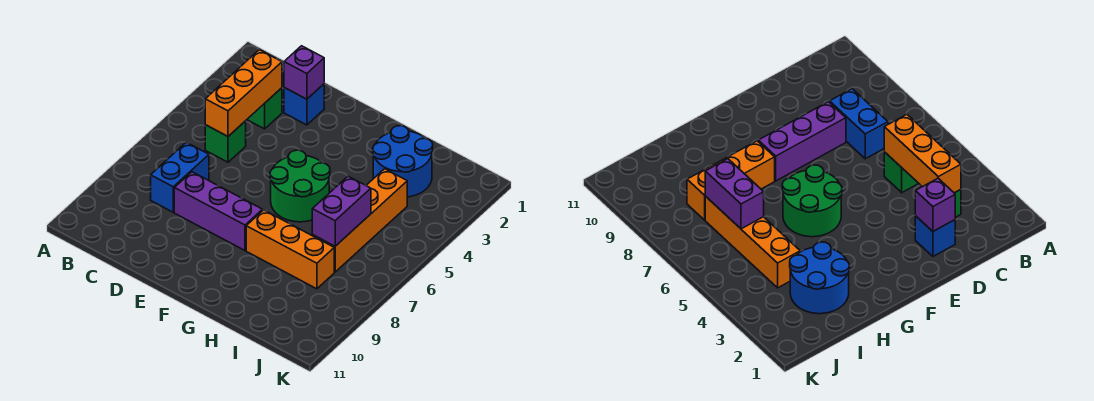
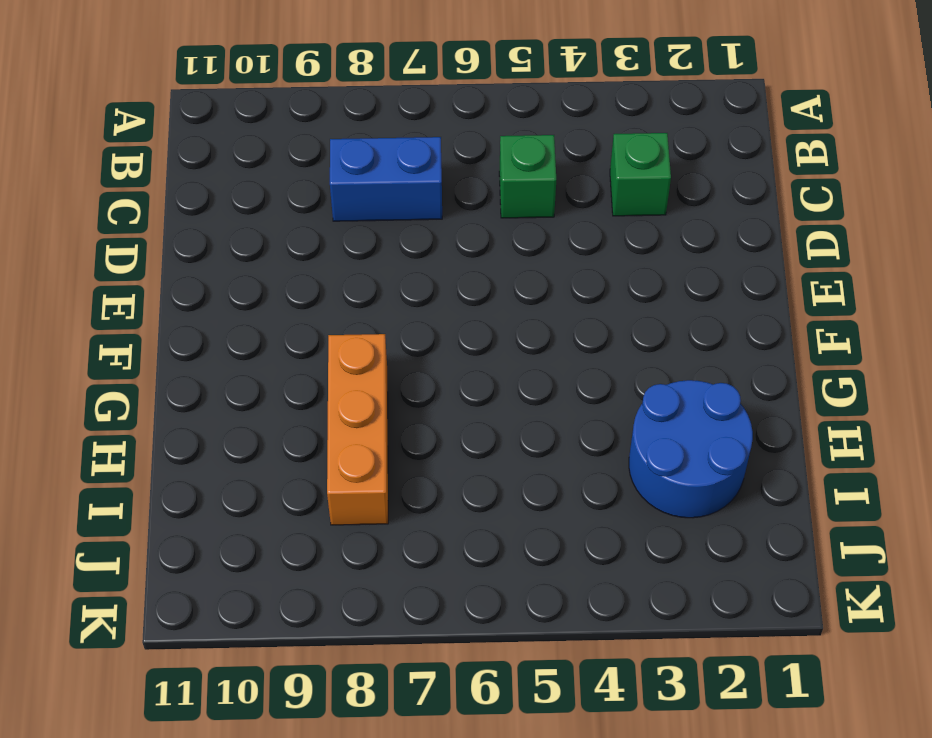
none -> blue 1x1 brick [284,84,324,125]
none -> purple 1x3 brick [174,172,263,250]
none -> green 2x2 round brick [270,150,330,222]

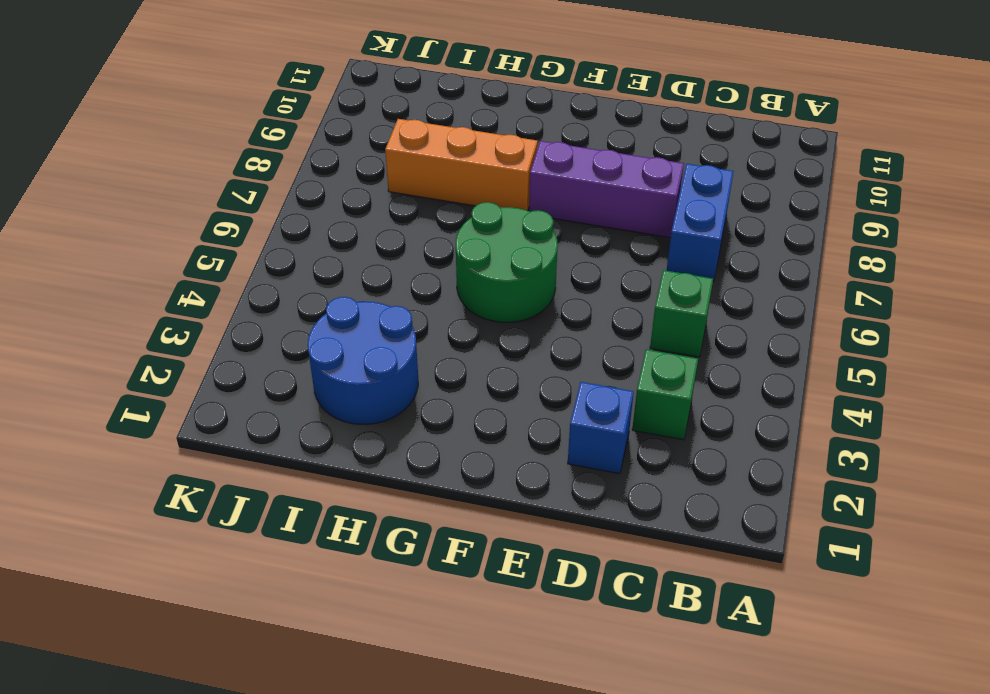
none -> orange 1x4 brick [312,169,407,272]
none -> orange 1x3 brick [205,50,282,136]
none -> purple 1x1 brick [284,46,324,99]

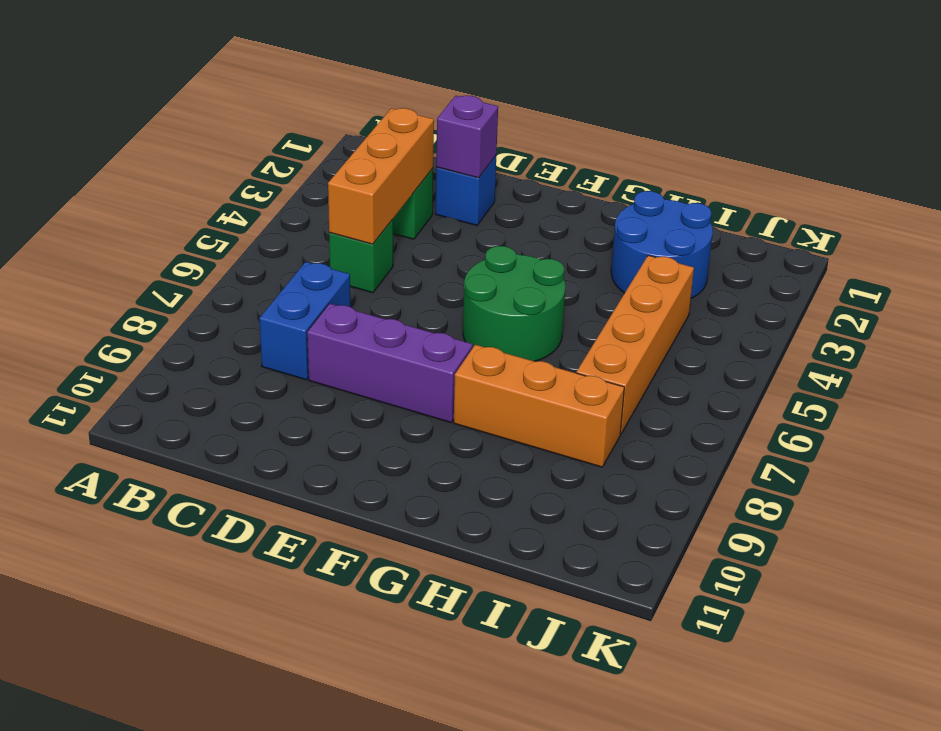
none -> purple 1x2 brick [312,176,371,246]

